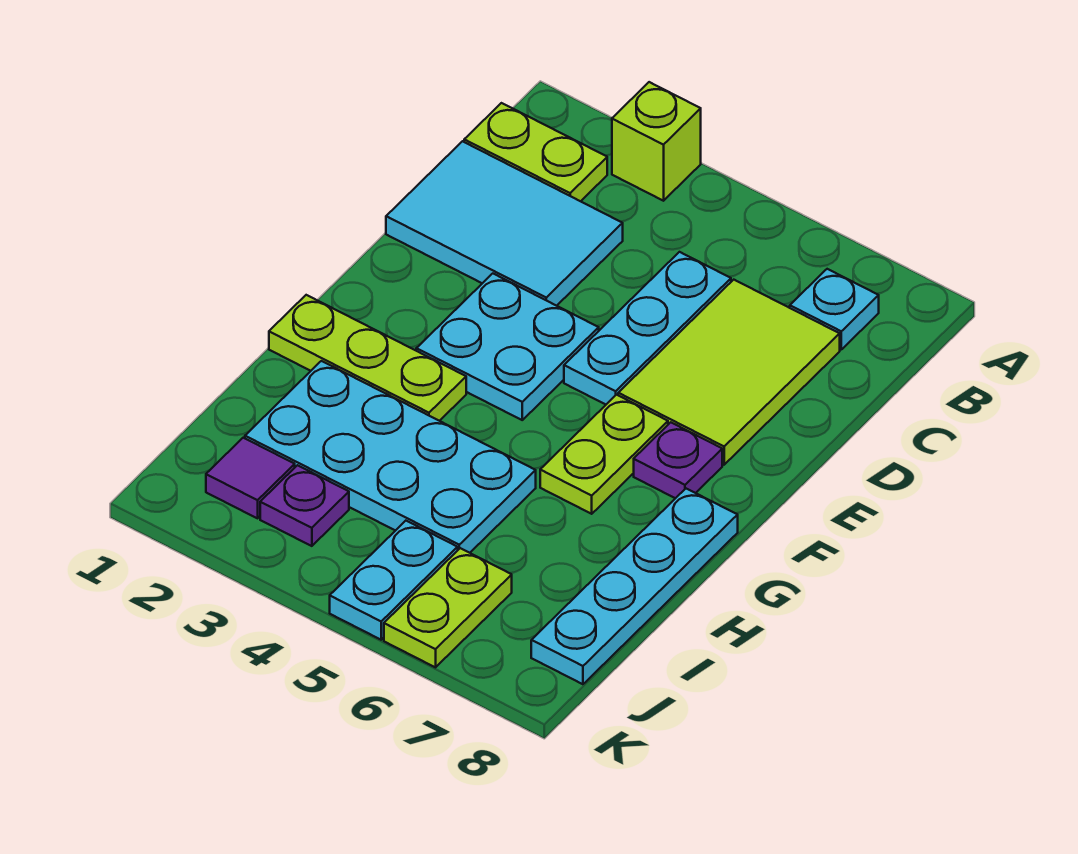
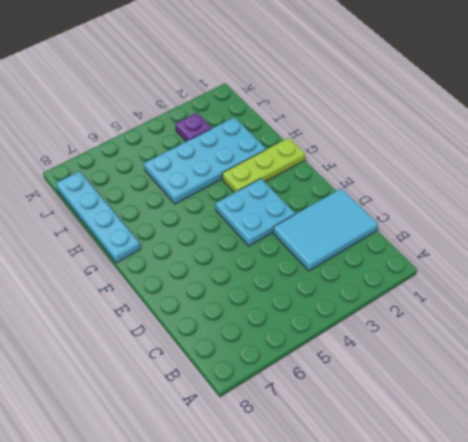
none -> lime 1x1 brick [612,82,701,201]
none -> lime 1x2 plate [464,103,607,201]
none -> cyan 1x1 plate [790,269,879,349]

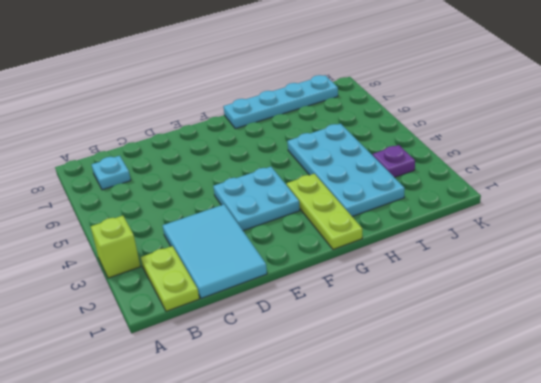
none -> cyan 1x3 plate [564,252,731,405]
none -> lime 2x3 tile [618,280,840,465]
none -> lime 1x2 plate [540,395,668,514]

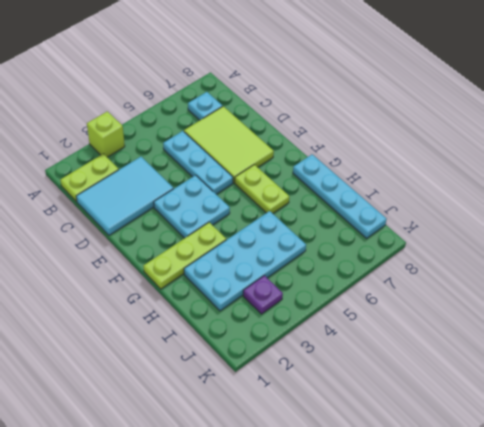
none -> purple 1x1 plate [634,422,722,498]
none -> purple 1x1 tile [206,438,295,518]
none -> cyan 1x2 plate [330,521,458,640]

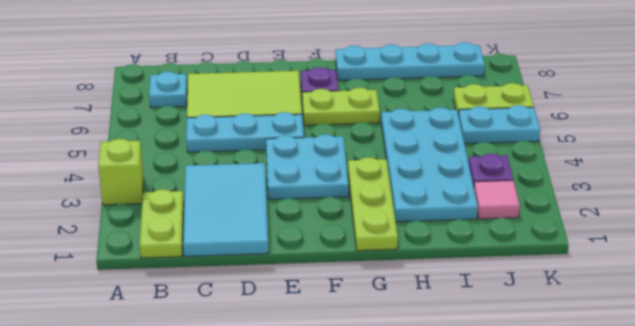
pink 1x1 tile [474,180,520,219] -> purple 1x1 tile [206,438,295,518]

